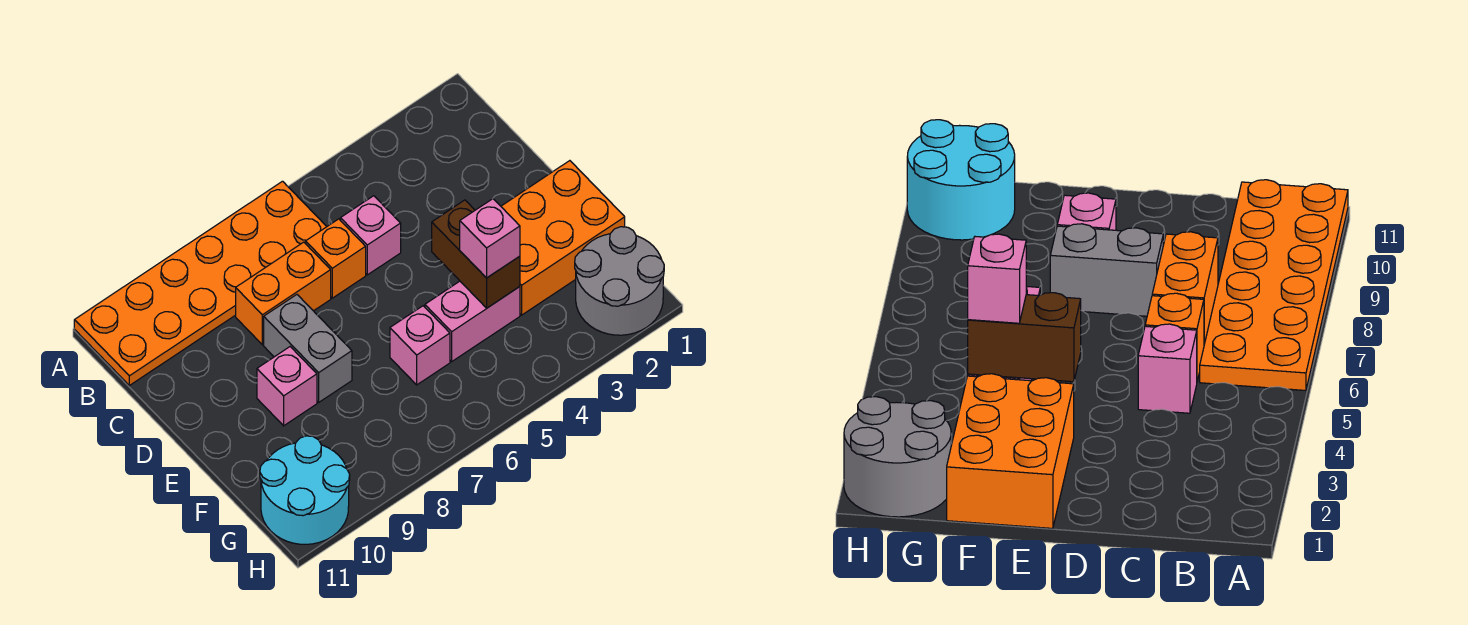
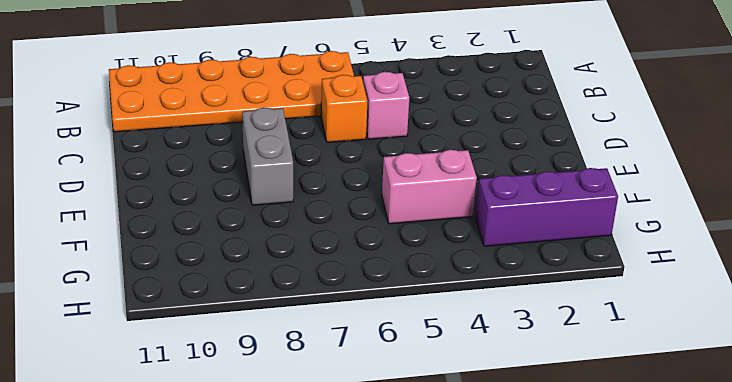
purple 1x3 brick [475,168,618,246] -> grey 2x2 round brick [575,227,664,335]
none -> orange 1x2 brick [236,242,331,345]
none -> orange 2x3 brick [501,161,625,315]
none -> pink 1x1 brick [257,347,317,426]

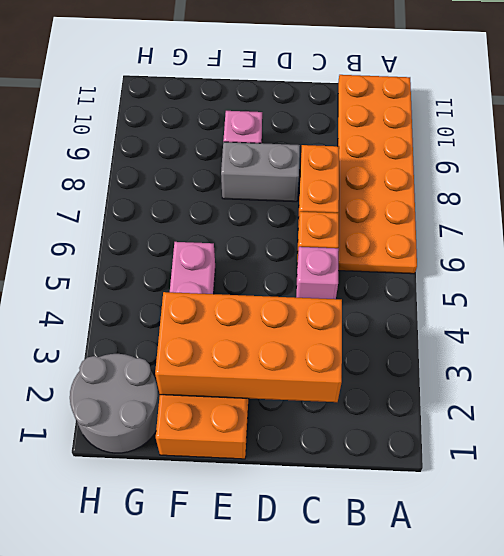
orange 2x4 brick [155,292,342,402] -> none
none -> pink 1x1 brick [390,306,450,385]
none -> cyan 2x2 round brick [260,436,350,544]
none -> brown 1x2 brick [432,200,520,308]

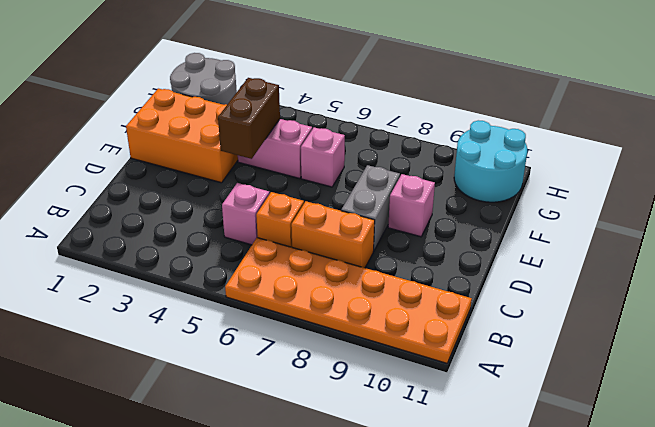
none -> pink 1x1 brick [460,199,520,278]

